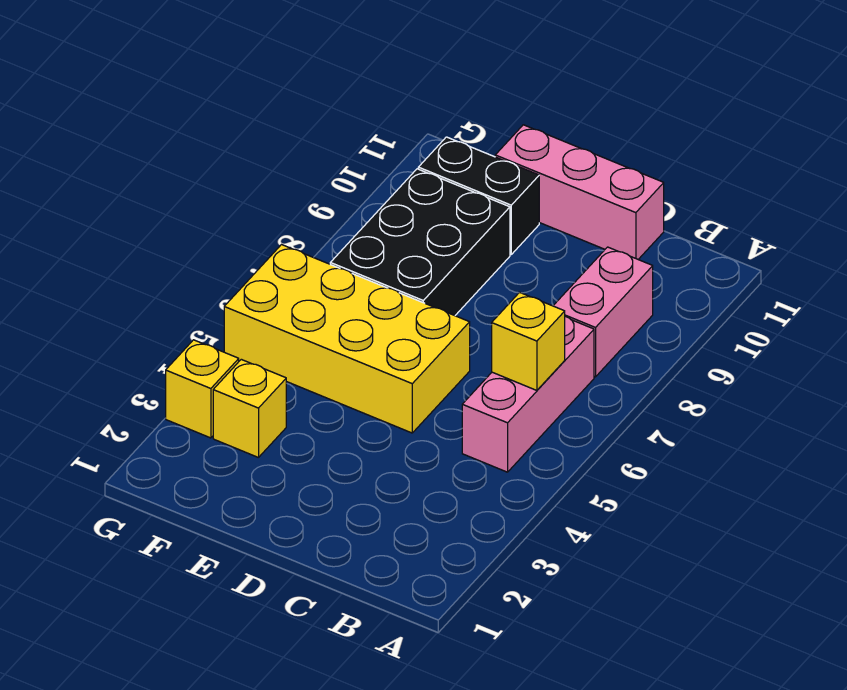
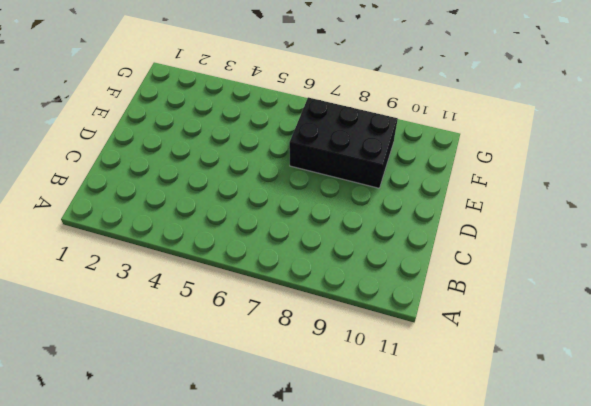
none -> pink 1x3 brick [462,316,594,472]
none -> pink 1x2 brick [553,247,653,377]

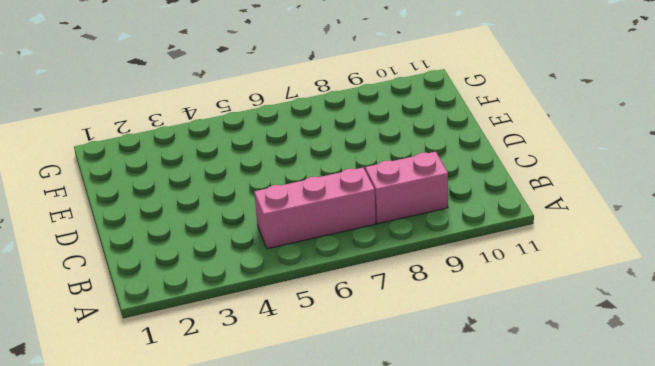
none -> pink 1x3 brick [495,125,664,259]
none -> yellow 2x4 brick [224,245,470,433]

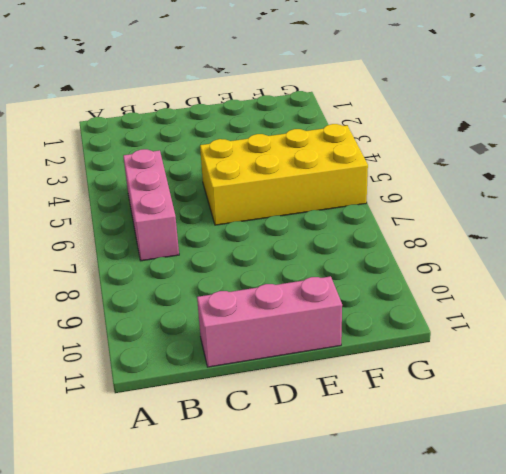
none -> pink 1x2 brick [553,247,653,377]
none -> black 2x3 brick [330,169,510,316]

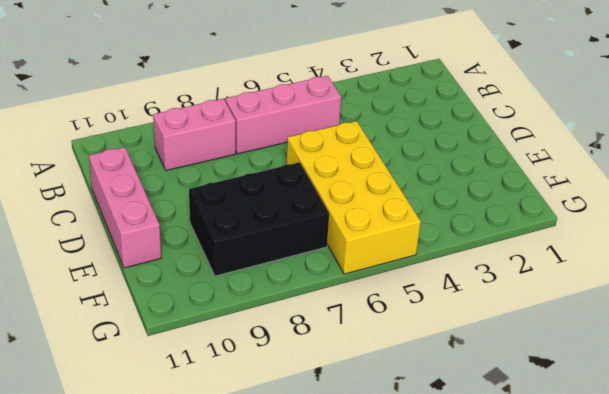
none -> black 1x2 brick [418,137,539,254]
none -> yellow 1x1 brick [213,359,286,458]

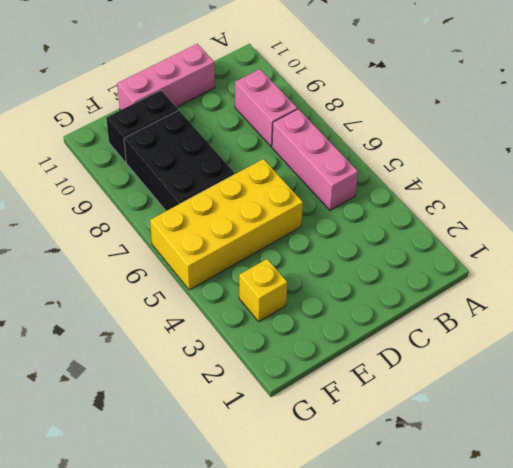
none -> yellow 1x1 brick [166,340,239,438]
none -> yellow 1x1 brick [492,292,565,390]

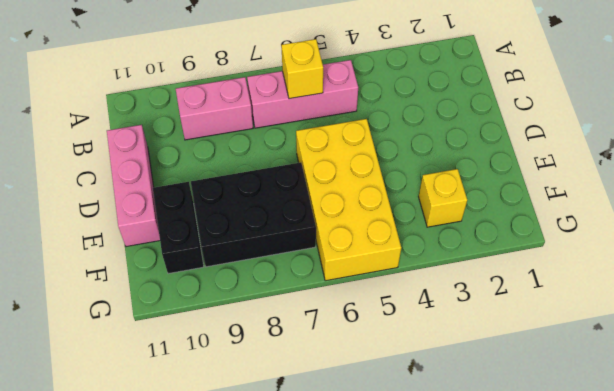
none -> yellow 1x1 brick [166,340,239,438]

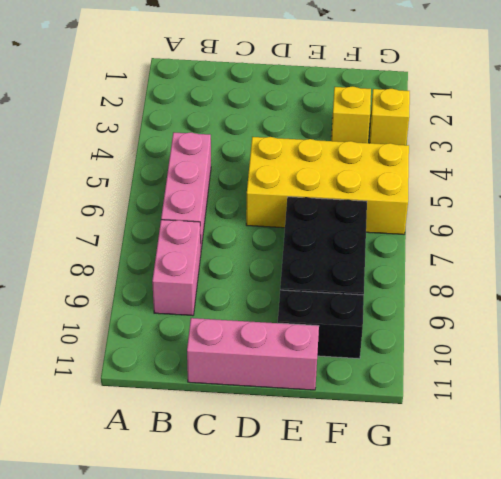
none -> yellow 1x1 brick [492,292,565,390]

